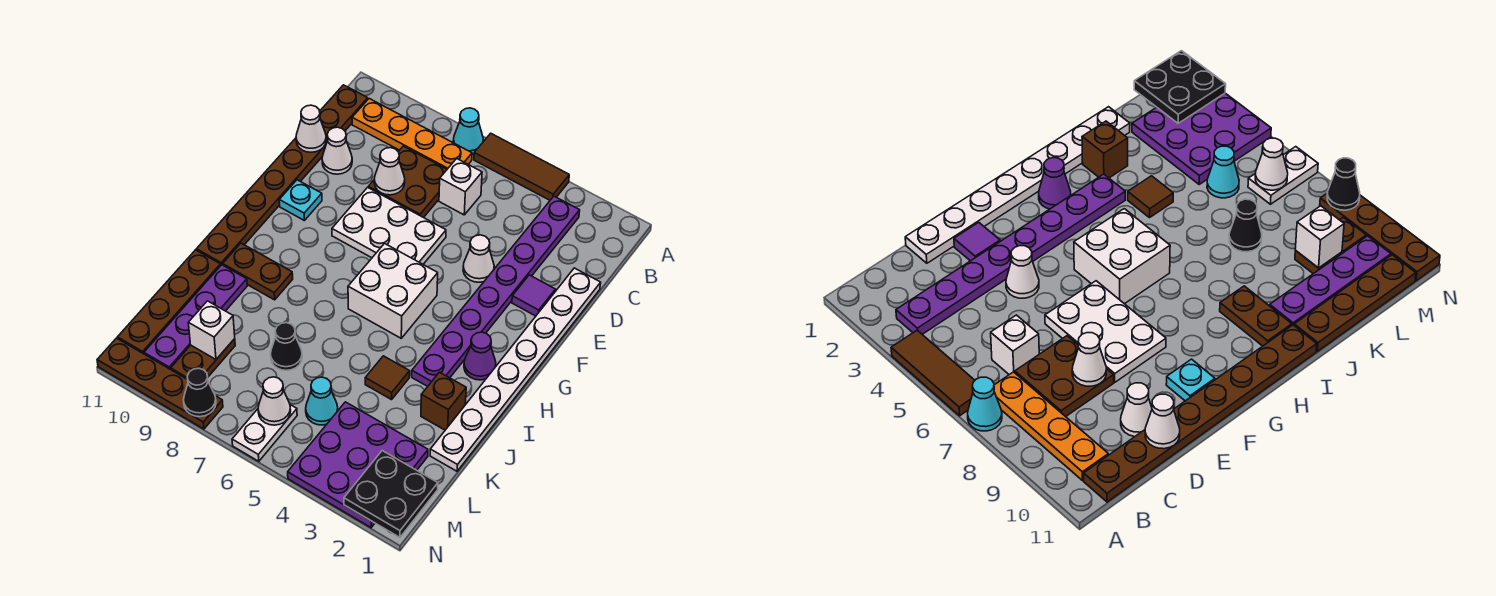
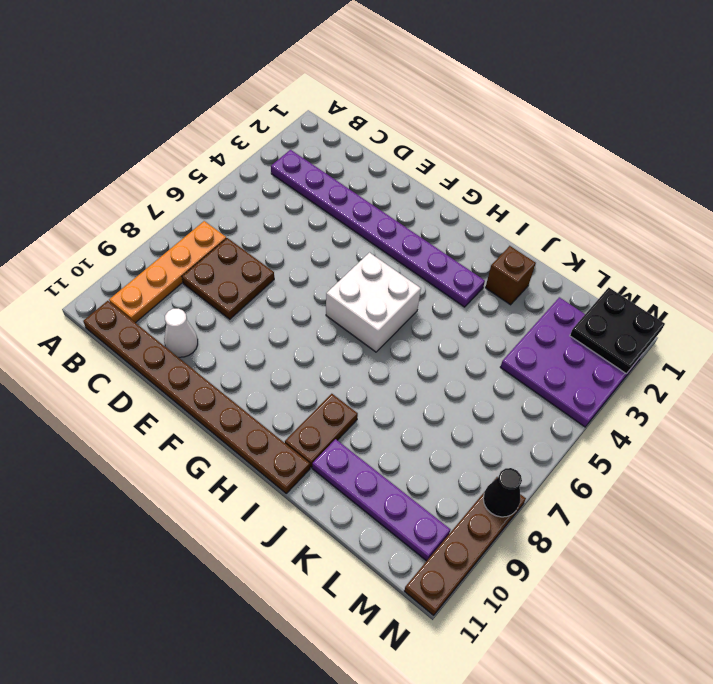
none -> brown 1x3 tile [474,133,569,200]
none -> cyan 1x1 cone [453,108,483,154]
none -> white 1x1 brick [439,158,482,215]
none -> white 1x8 plate [430,268,601,471]

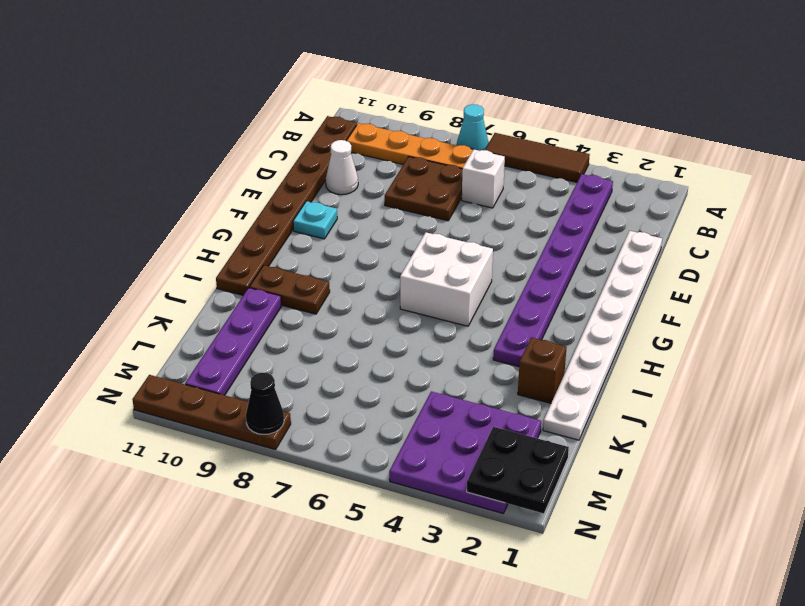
none -> purple 1x1 tile [512,275,555,316]
none -> white 1x1 cone [463,235,494,282]
none -> white 2x3 plate [332,187,446,264]
none -> purple 1x1 cone [464,332,496,380]

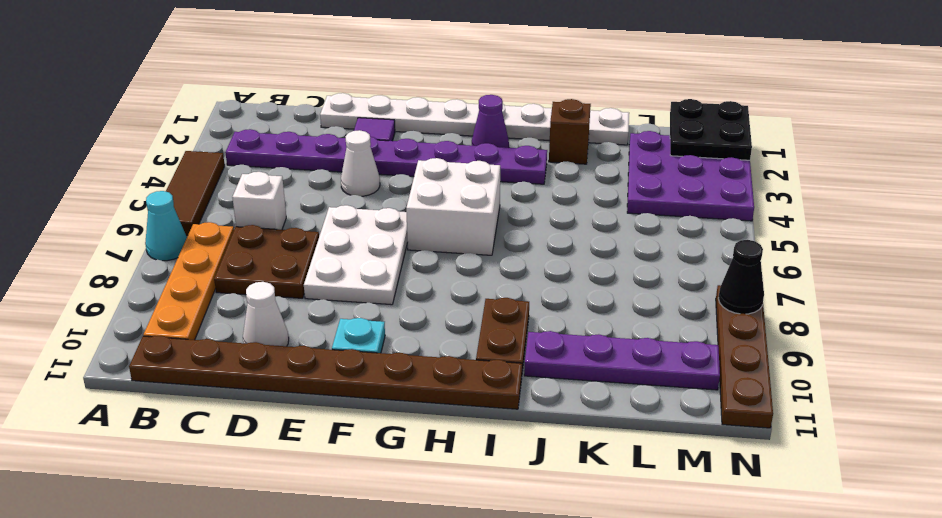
none -> brown 1x1 tile [365,356,410,400]
none -> brown 1x4 plate [117,250,221,354]
none -> black 1x1 cone [270,323,302,370]
none -> cyan 1x1 cone [306,377,338,425]

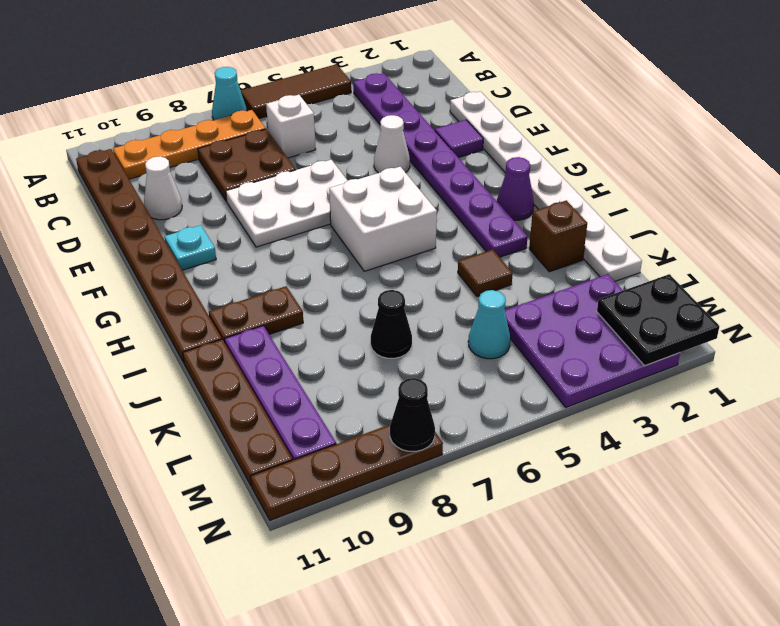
none -> brown 1x2 plate [171,339,235,379]
none -> white 1x2 plate [232,405,297,461]
none -> white 1x1 cone [374,148,405,195]
none -> white 1x1 cone [296,105,326,152]

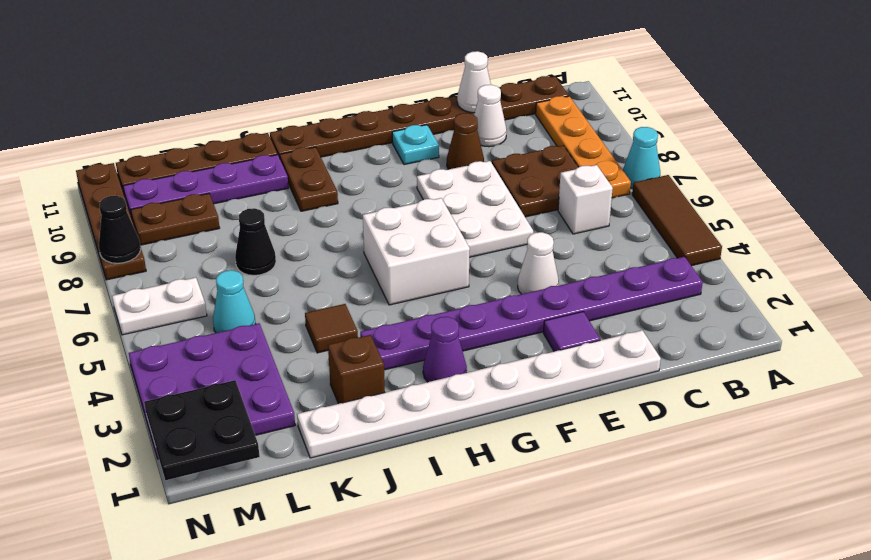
brown 1x1 cone [447,113,484,169] -> none
none -> white 1x1 cone [374,148,405,195]
none -> white 1x1 brick [188,301,235,359]
none -> white 1x1 cone [258,377,291,425]

